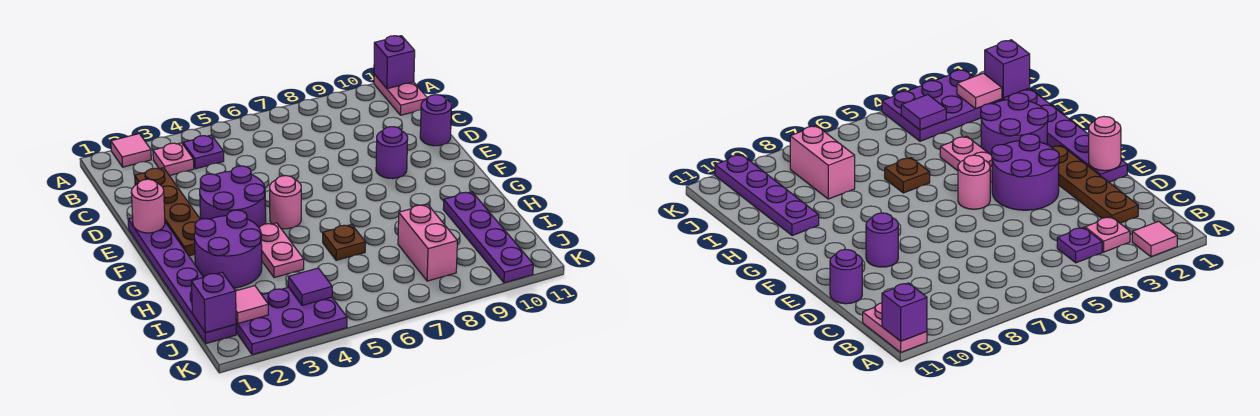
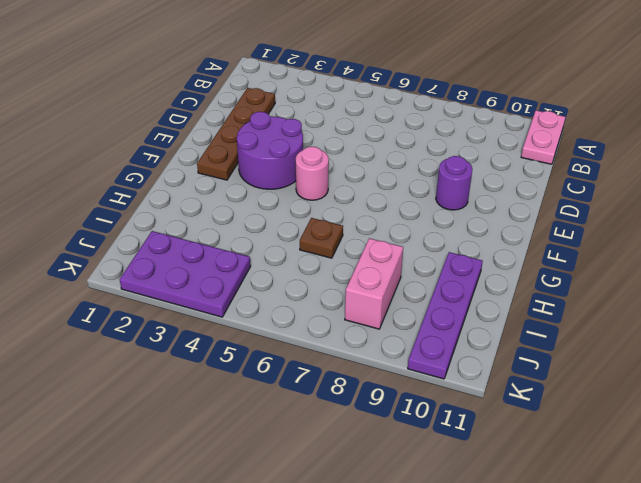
none -> pink 1x1 tile [111,134,151,167]
none -> pink 1x1 plate [153,143,194,176]
none -> purple 1x1 plate [183,135,224,169]

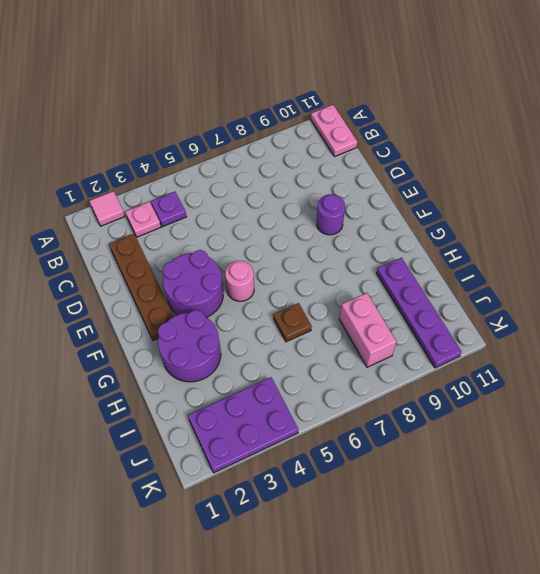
none -> purple 1x1 round brick [420,95,452,146]
none -> purple 1x6 plate [128,218,236,344]
none -> pink 1x2 plate [259,223,304,278]

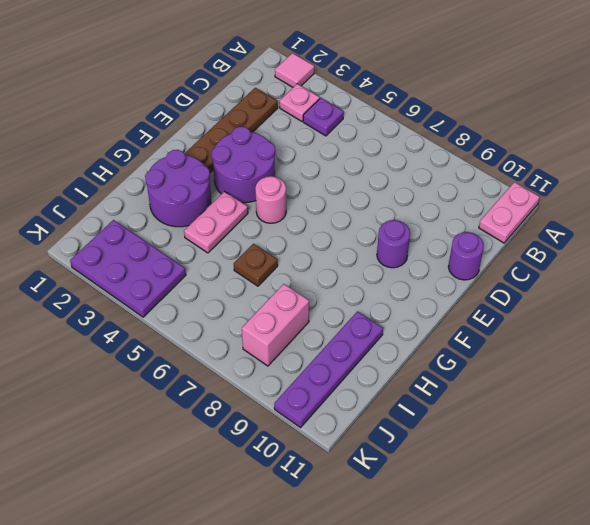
none -> purple 1x6 plate [128,218,236,344]
none -> purple 1x1 brick [374,36,415,89]
none -> pink 1x1 round brick [131,179,165,233]

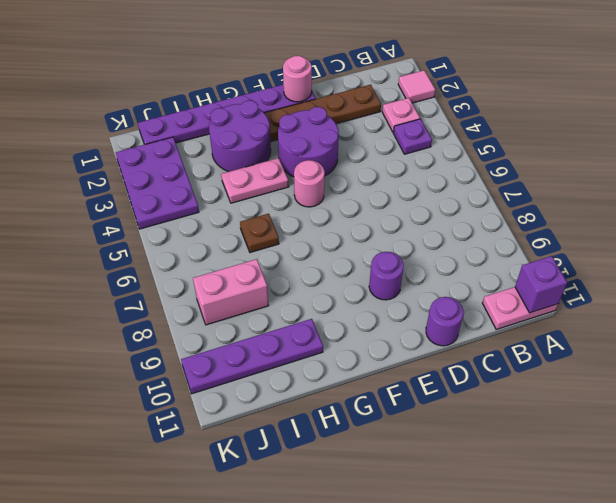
none -> purple 1x1 brick [191,273,236,333]
none -> pink 1x1 tile [236,286,269,323]
none -> purple 1x1 tile [288,268,332,305]

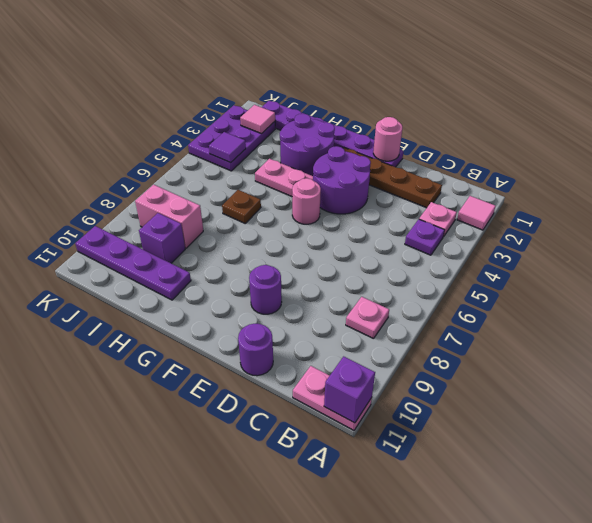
pink 1x1 plate [346,297,389,339] -> none
purple 1x1 brick [139,213,185,263] -> purple 1x1 brick moved to [191,273,236,333]

